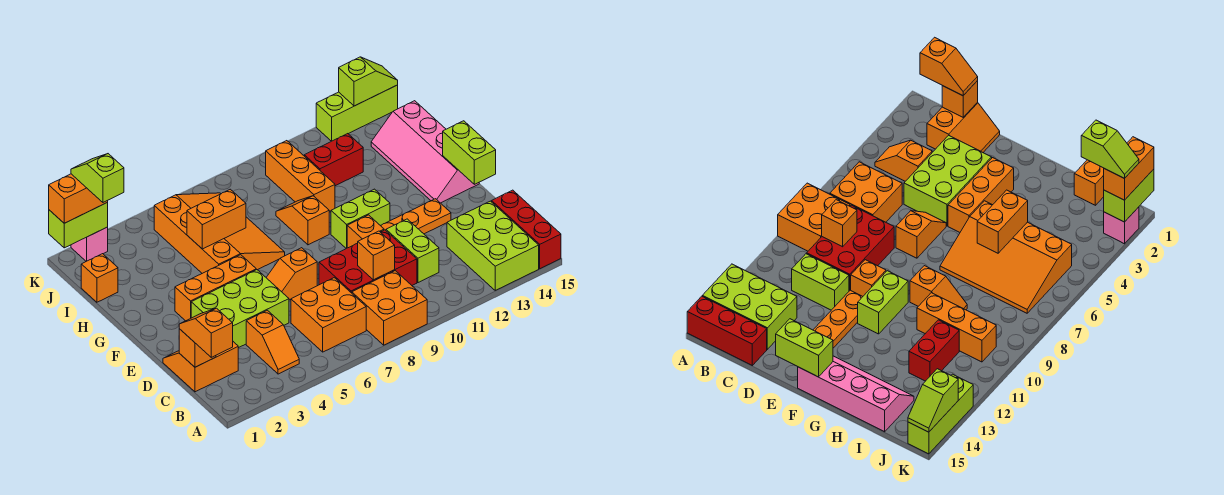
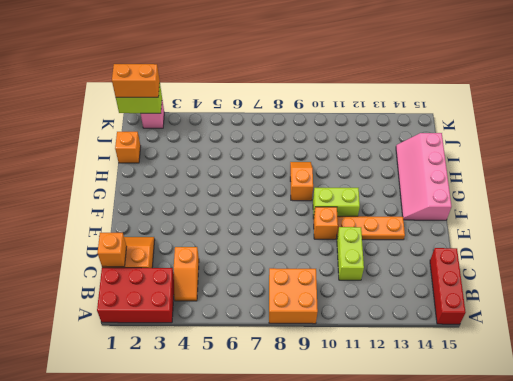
red 2x3 brick [97,268,174,323] -> red 2x3 brick moved to [319,230,417,293]
none -> lime 2x3 brick [447,201,539,290]
none -> orange 2x2 brick [291,278,366,352]
none -> lime 2x3 brick [191,270,289,348]
none -> orange 1x2 slope [266,248,317,300]

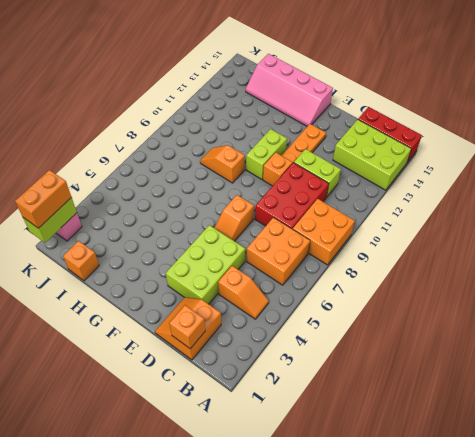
none -> orange 1x3 brick [175,255,256,321]
none -> orange 3x4 slope [154,193,285,273]
none -> orange 1x3 brick [266,141,335,212]
none -> red 1x2 brick [304,134,363,186]

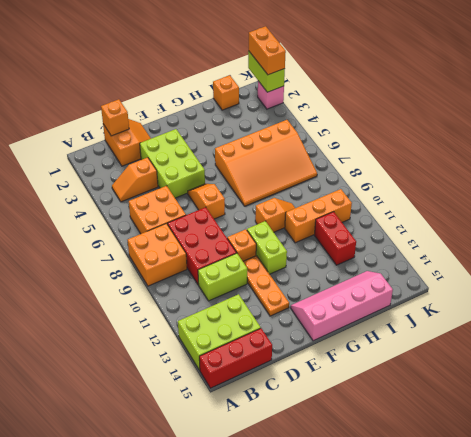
none -> orange 1x3 brick [175,255,256,321]
none -> lime 1x3 brick [316,85,398,141]
none -> orange 1x1 brick [357,231,395,280]
none -> lime 1x2 brick [443,121,496,184]

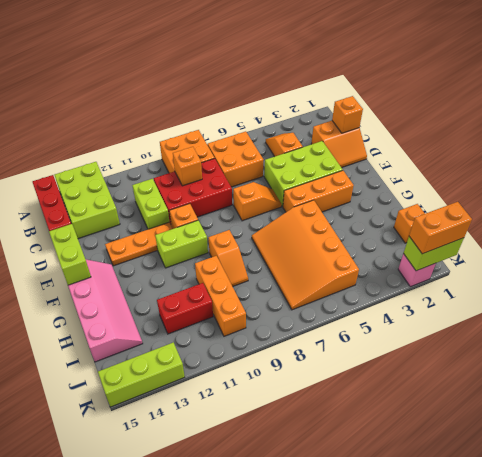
none -> orange 1x2 brick [187,189,246,249]
none -> lime 1x2 slope [339,57,398,106]
none -> orange 1x2 slope [179,308,233,357]
none -> lime 1x2 slope [71,154,124,202]

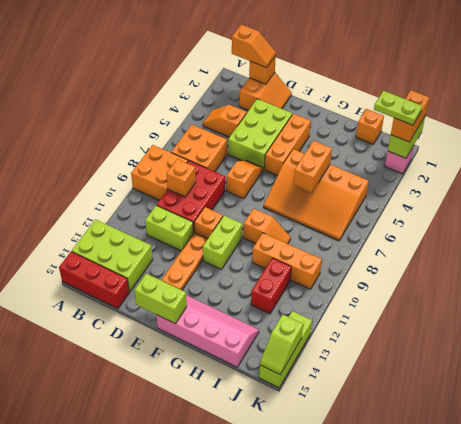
lime 1x2 plate [374,91,422,125] -> lime 1x2 slope [71,154,124,202]

